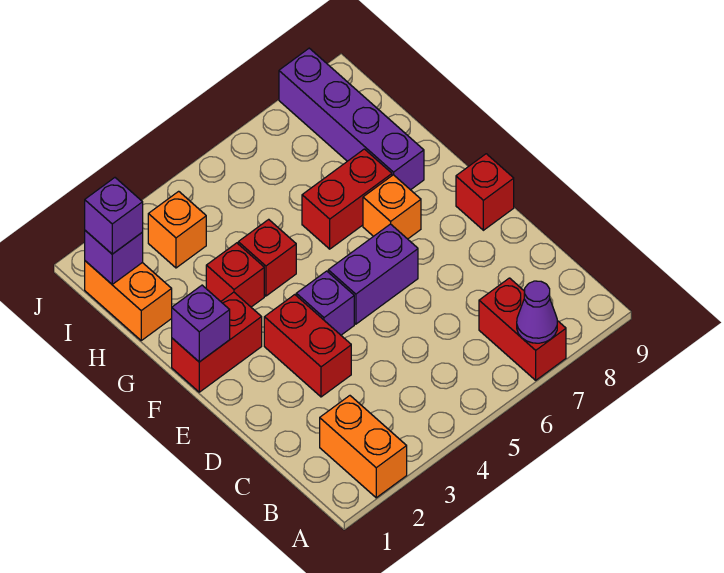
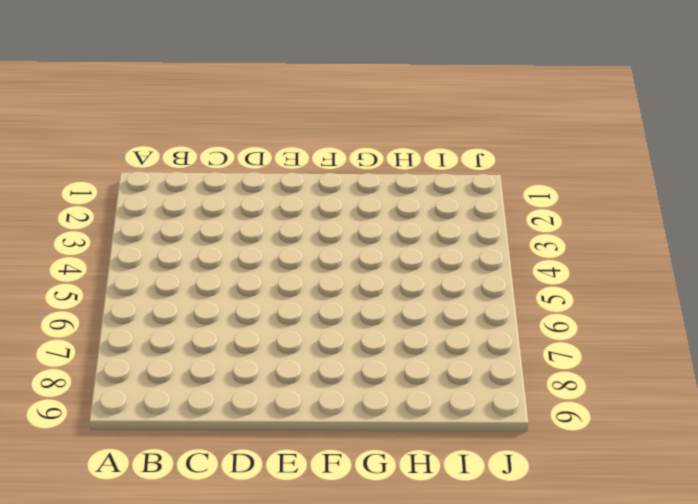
none -> orange 1x2 brick [320,396,407,498]
none -> red 1x2 brick [479,278,566,380]
none -> red 1x2 brick [264,295,351,397]

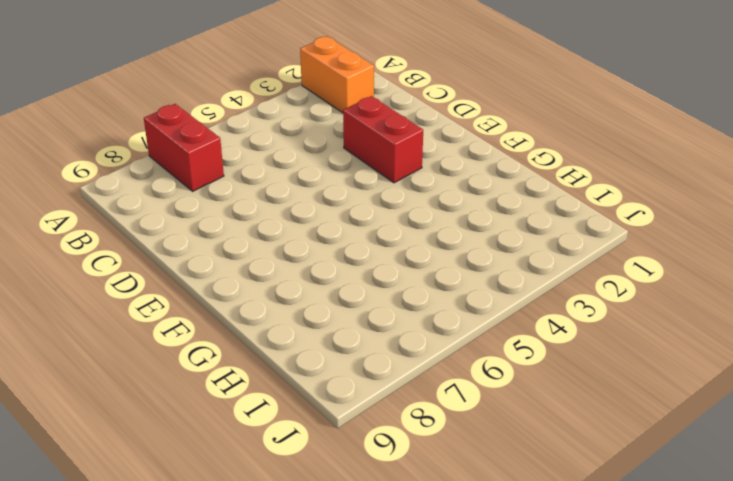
none -> purple 1x1 brick [296,271,354,335]
none -> purple 1x2 brick [328,224,418,324]
none -> red 1x1 brick [456,154,514,230]

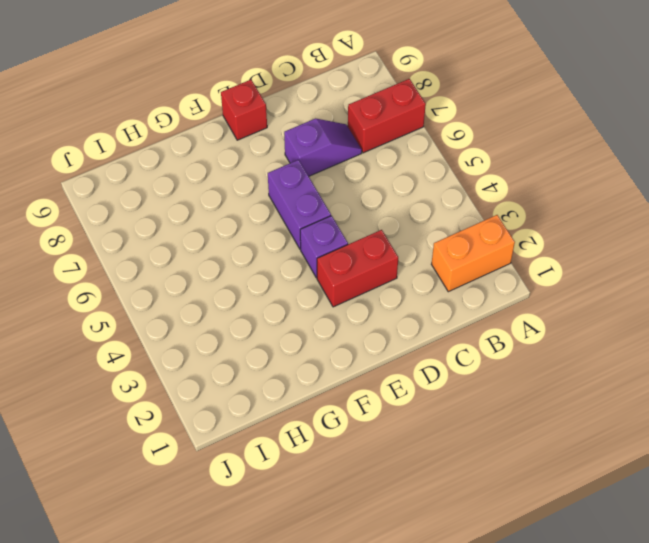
purple 1x2 slope [284,119,362,176] -> none
none -> red 1x2 brick [172,292,262,392]
none -> orange 1x1 brick [363,175,421,239]
none -> red 1x1 brick [206,243,264,307]

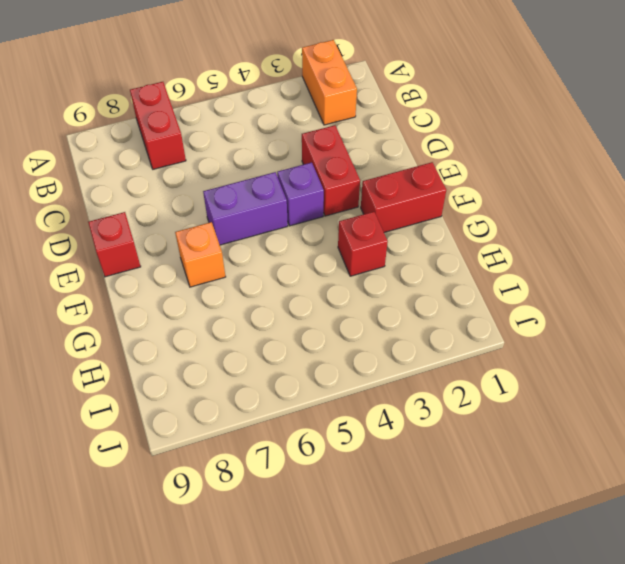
none -> red 1x1 brick [238,219,296,296]
none -> red 1x2 brick [302,149,392,249]
none -> purple 1x4 brick [279,48,424,190]

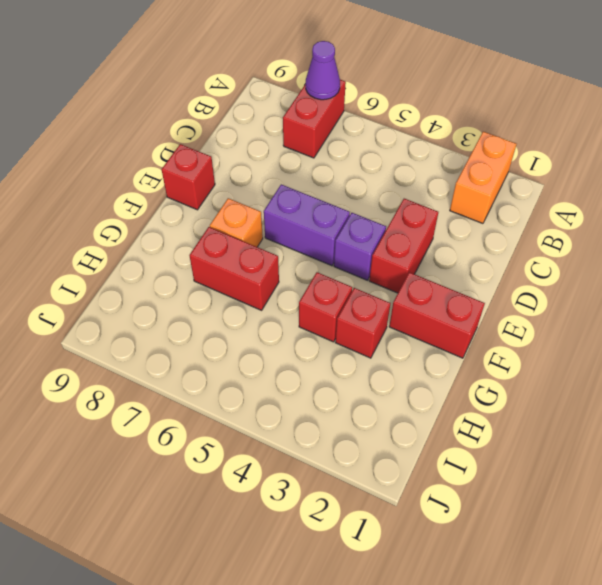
none -> purple 1x4 brick [279,48,424,190]
none -> orange 1x2 brick [85,261,172,340]
none -> orange 1x1 brick [148,191,206,268]

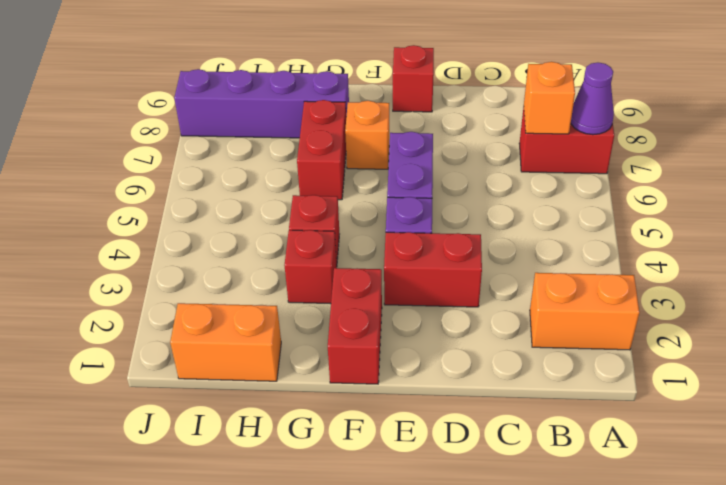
orange 1x1 brick [524,62,575,134] -> orange 1x1 brick moved to [148,191,206,268]
none -> purple 1x1 brick [172,285,230,362]
none -> purple 1x1 brick [85,231,143,284]
none -> purple 1x1 brick [85,178,143,254]

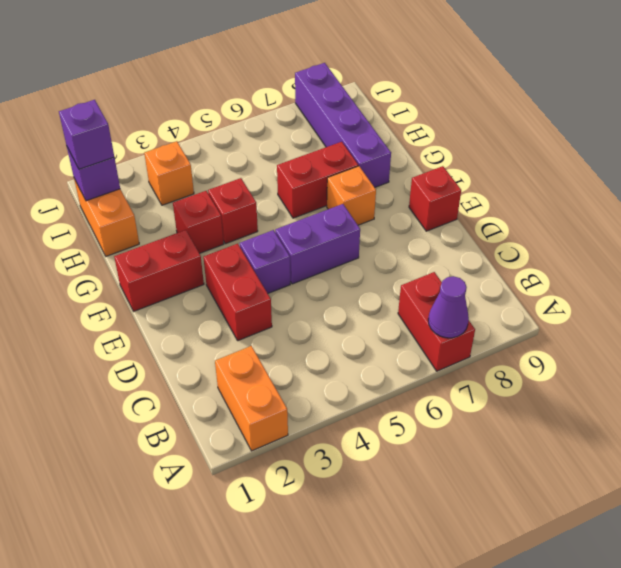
none -> purple 1x1 brick [172,285,230,362]

